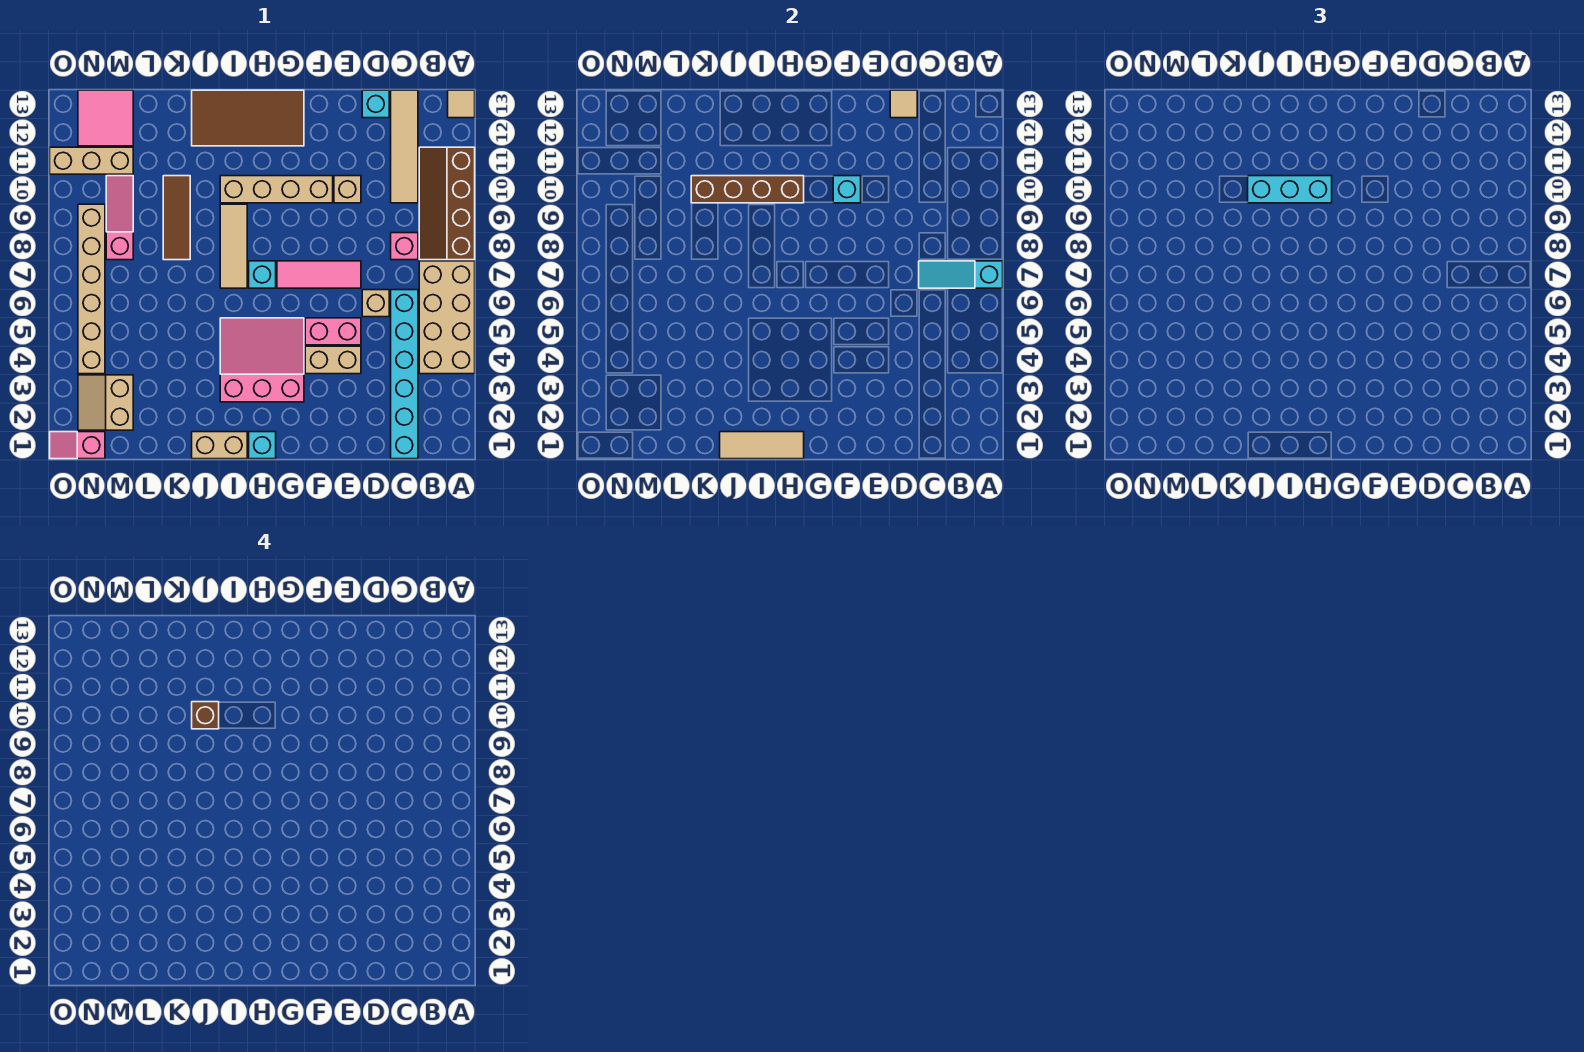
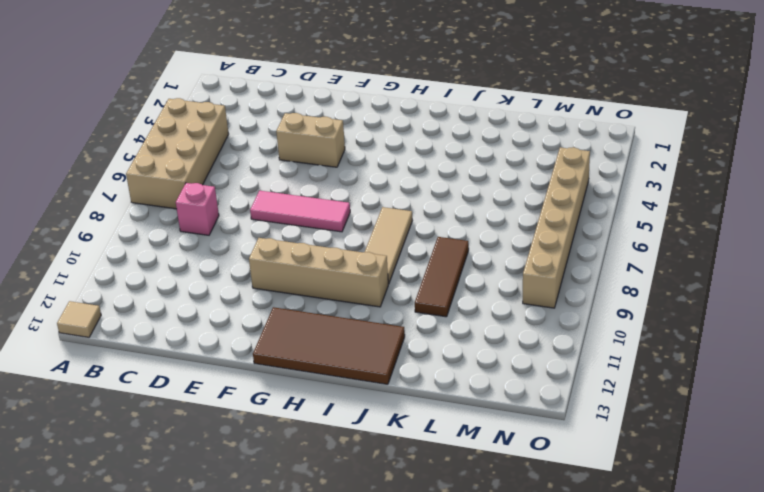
none -> brown 2x4 slope [419,147,475,260]
none -> cyan 1x6 brick [391,290,418,459]
none -> tan 1x4 tile [391,90,418,203]
none -> tan 1x1 brick [362,290,389,317]

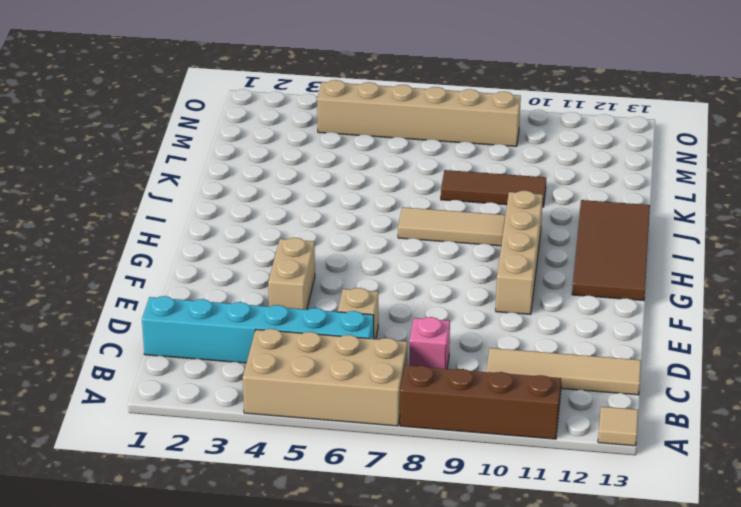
none -> cyan 1x1 brick [362,90,389,118]
none -> pink 1x2 brick [305,318,361,345]
none -> pink 1x3 tile [277,261,361,288]
none -> tan 1x1 brick [334,176,361,203]

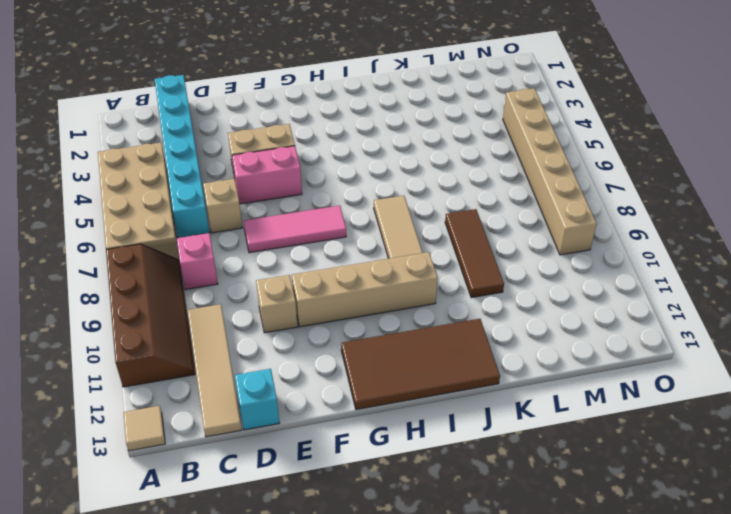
none -> pink 3x3 slope [220,318,304,402]
none -> cyan 1x1 brick [249,432,276,459]
none -> cyan 1x1 brick [249,261,276,288]
none -> tan 1x2 brick [192,432,247,459]

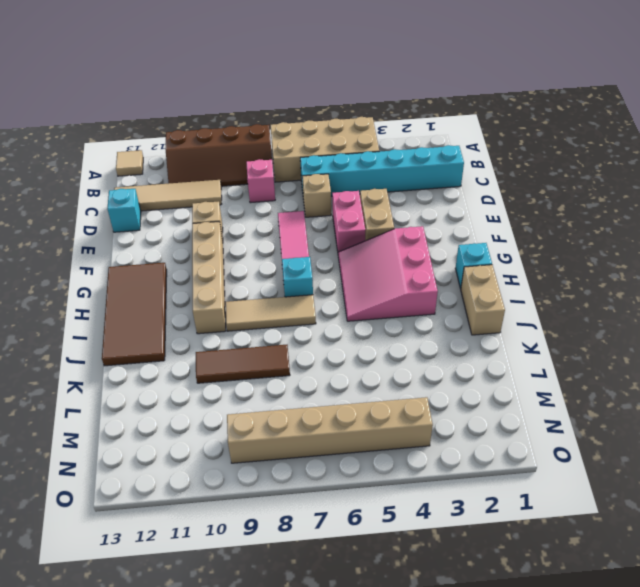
none -> tan 2x2 slope [78,375,133,430]
none -> pink 1x3 slope [106,176,133,260]
none -> tan 1x3 brick [50,147,133,174]
none -> pink 2x2 tile [78,90,133,146]

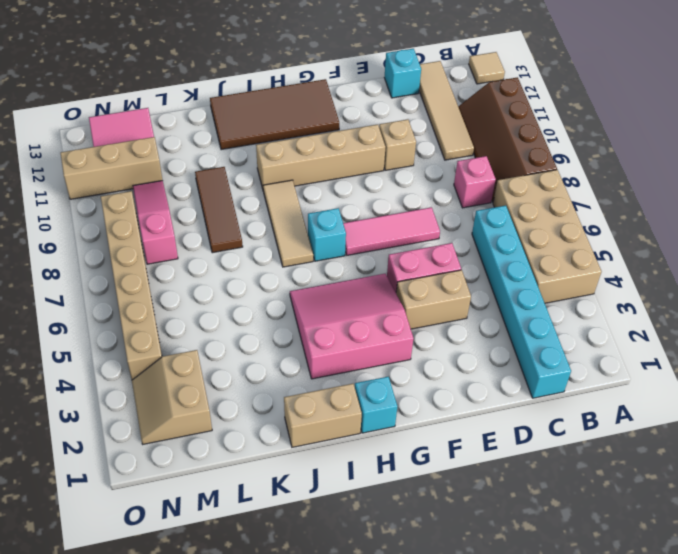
none -> tan 1x1 brick [362,290,389,317]
none -> pink 1x2 slope [50,432,105,459]
none -> cyan 1x3 slope [919,261,1003,288]
none -> tan 1x1 tile [890,90,917,118]

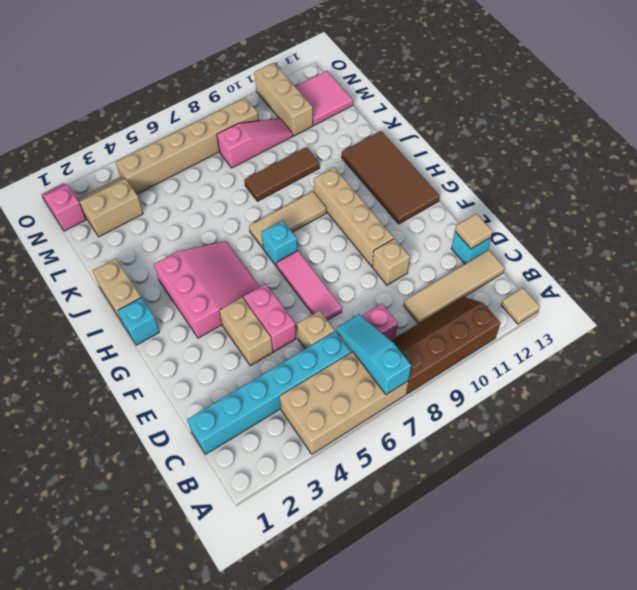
none -> cyan 1x1 brick [833,176,861,203]
none -> tan 1x3 tile [720,432,804,459]
none -> brown 1x4 brick [691,176,804,203]
none -> cyan 1x3 brick [1248,176,1332,203]

